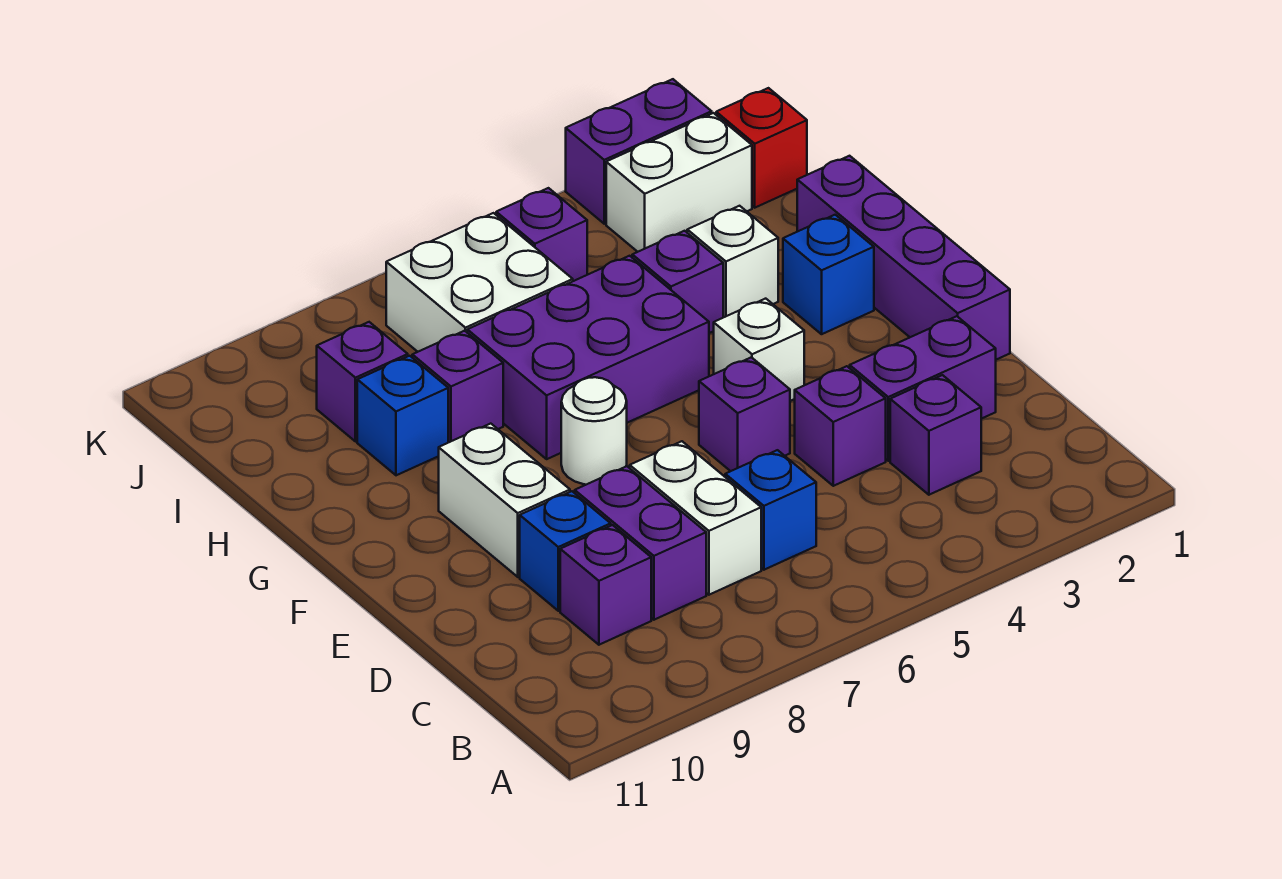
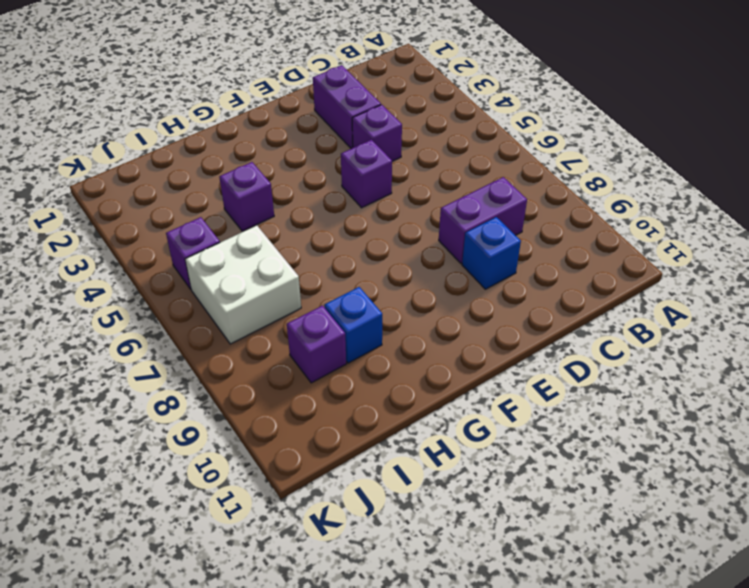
none -> purple 1x1 brick [890,375,981,495]
none -> blue 1x1 brick [725,450,816,570]
none -> white 1x2 brick [630,441,761,595]

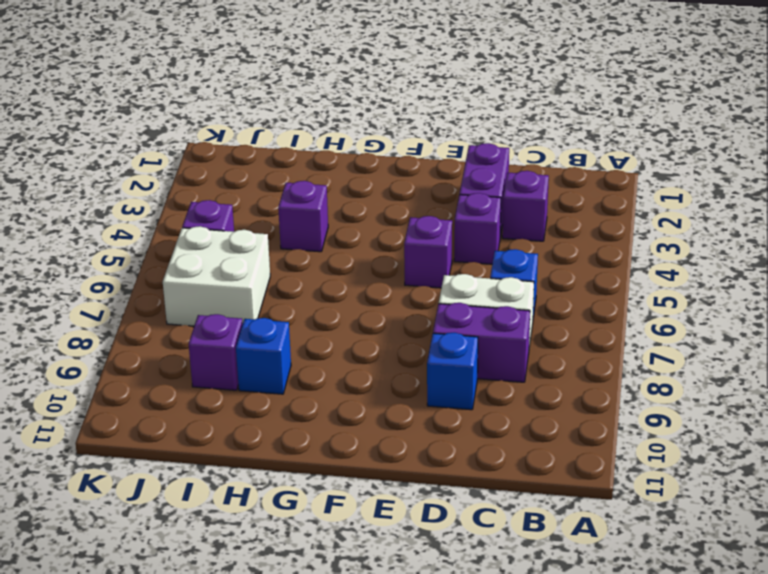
none -> purple 1x1 brick [560,525,651,645]
none -> purple 1x4 brick [797,156,1010,360]
none -> white 1x2 brick [439,424,570,577]

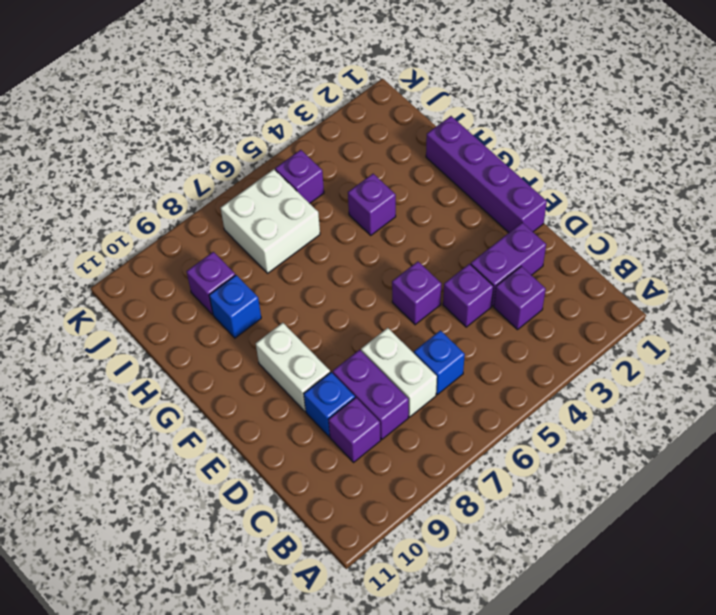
none -> white 1x1 brick [714,299,804,401]
none -> white 1x1 round brick [561,377,627,485]
none -> blue 1x1 brick [783,215,874,334]

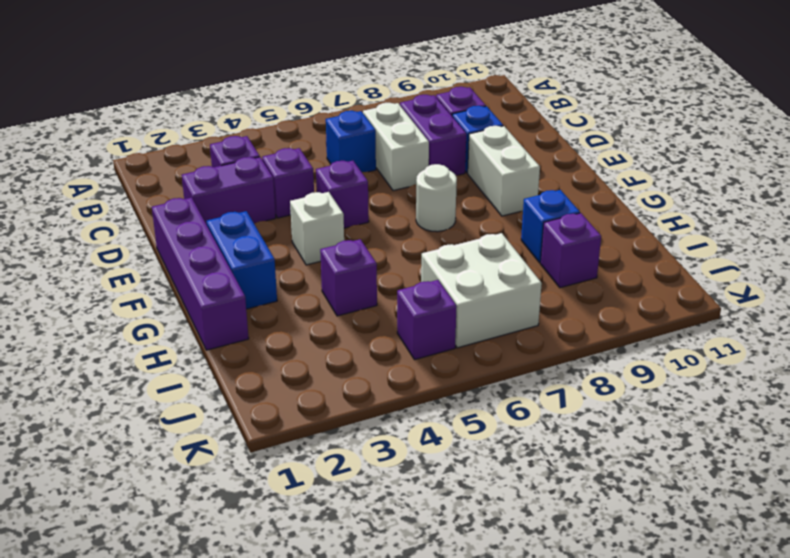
blue 1x2 brick [207,211,277,309] -> blue 1x1 brick [783,215,874,334]
none -> purple 2x3 brick [467,256,709,459]
none -> white 1x1 brick [687,206,778,317]
none -> purple 1x1 brick [412,331,503,442]

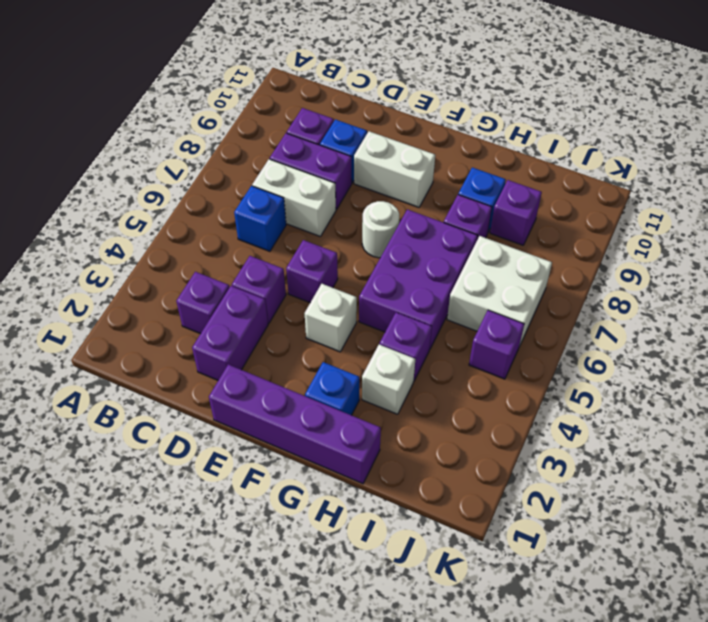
none -> red 1x1 brick [716,88,807,208]
none -> white 1x2 brick [606,113,752,252]
none -> purple 1x2 brick [566,79,712,224]

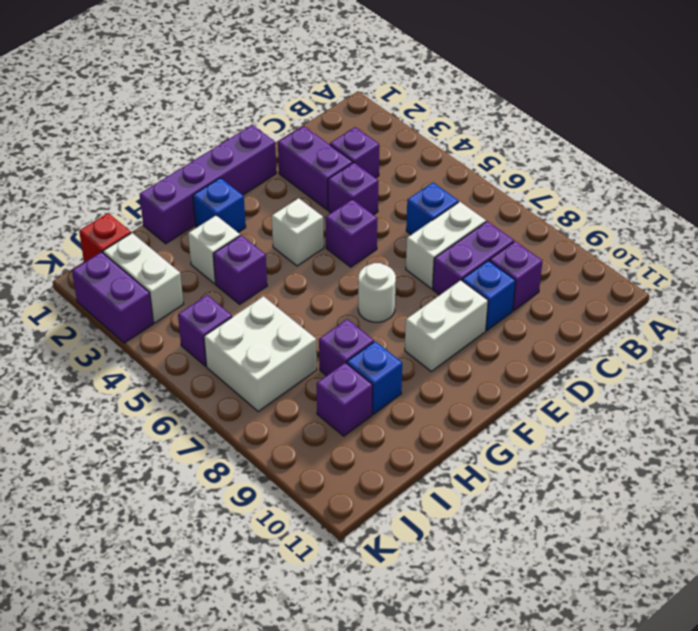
none -> purple 2x3 brick [467,256,709,459]

